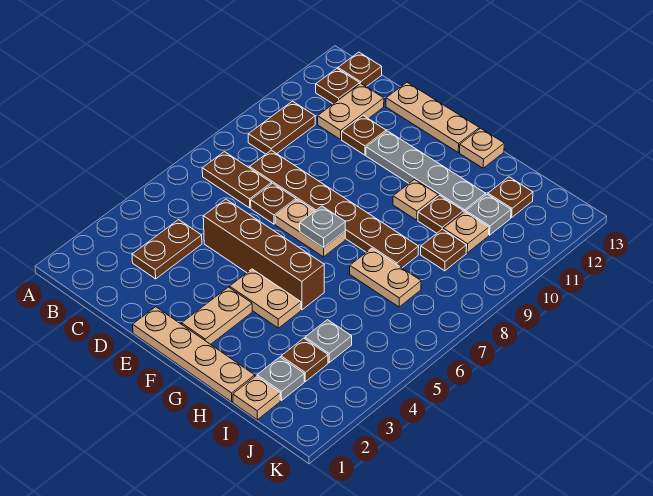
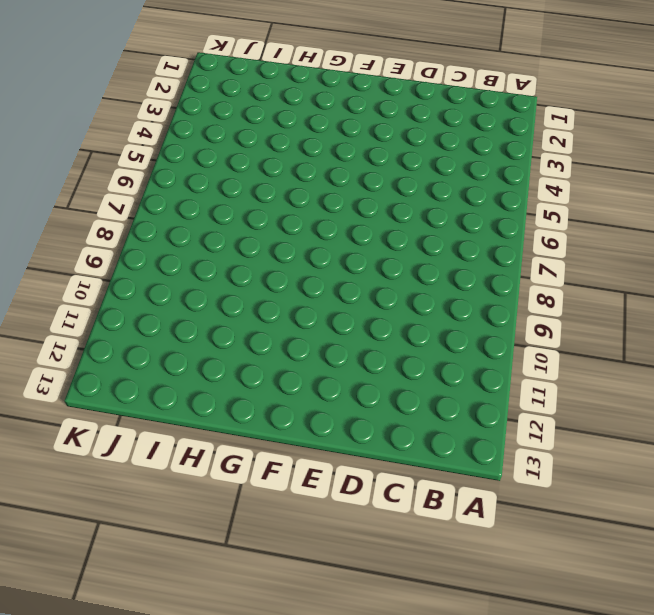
none -> brown 1x2 plate [202,152,272,208]
none -> brown 1x2 plate [248,101,315,154]
none -> brown 1x1 plate [316,69,360,104]

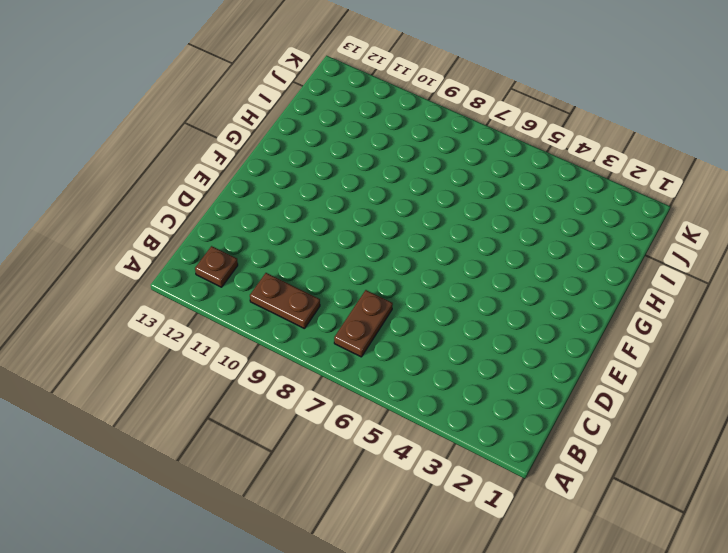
none -> brown 1x1 plate [338,52,382,87]
none -> brown 1x2 plate [132,220,202,279]
none -> brown 1x6 plate [250,150,419,268]

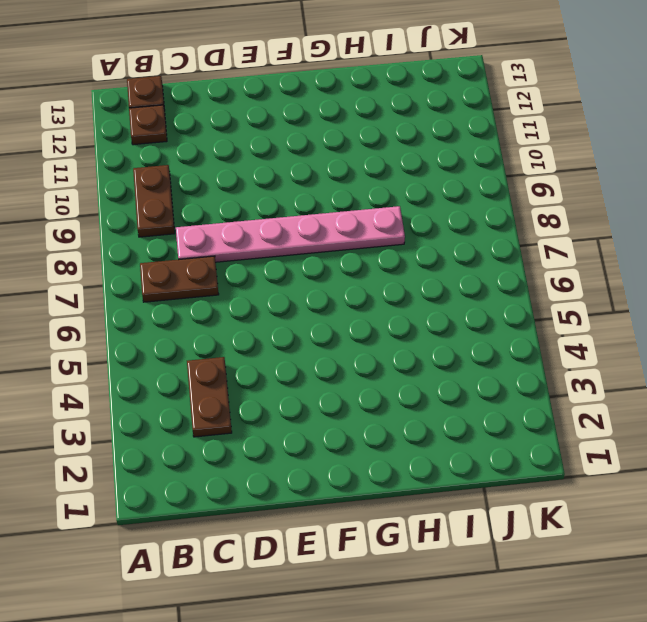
pink 1x6 plate [176,206,405,262] -> brown 1x6 plate [250,150,419,268]
none -> tan 1x2 plate [318,84,384,139]
none -> brown 1x4 brick [203,199,324,310]
none -> brown 1x1 plate [251,183,296,224]

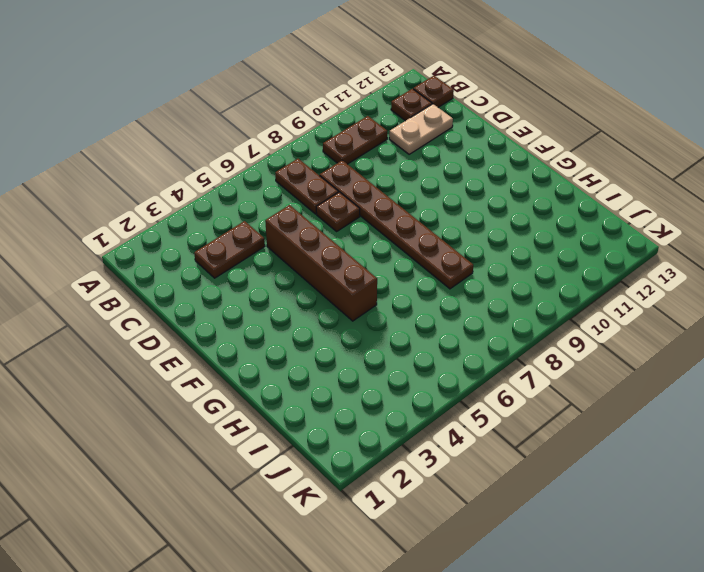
none -> brown 1x1 plate [342,116,386,155]
none -> tan 1x3 plate [386,82,479,152]
none -> tan 1x4 plate [133,307,255,402]

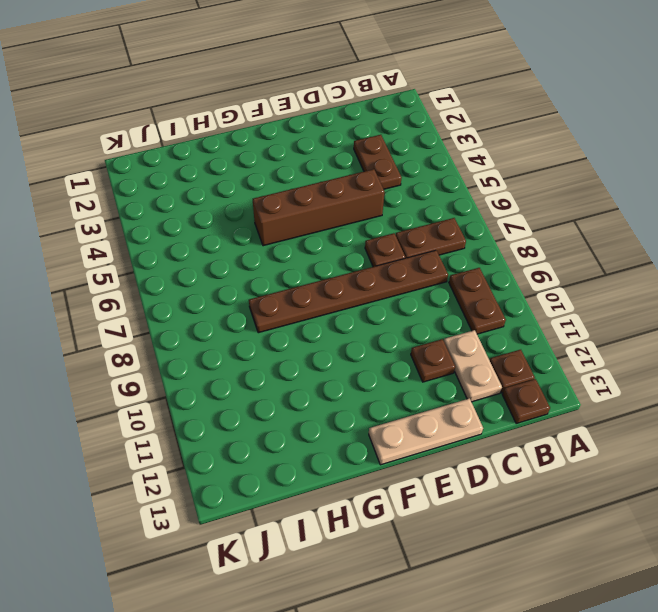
none -> tan 1x4 plate [133,307,255,402]
none -> tan 1x2 plate [275,200,345,257]
none -> grey 1x4 plate [366,131,486,212]

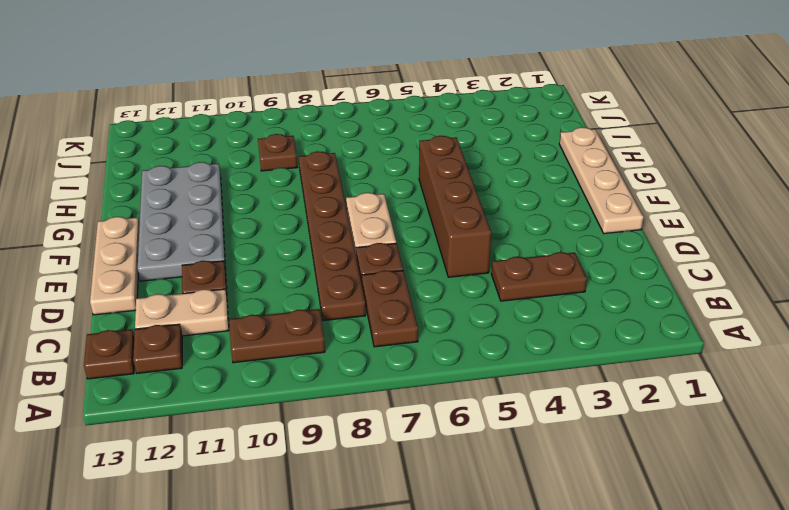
grey 2x4 plate [138,162,226,281] -> grey 1x4 plate [366,131,486,212]
none -> tan 1x2 plate [182,287,252,344]
none -> tan 1x2 plate [230,269,301,328]
none -> tan 1x1 plate [393,180,438,220]

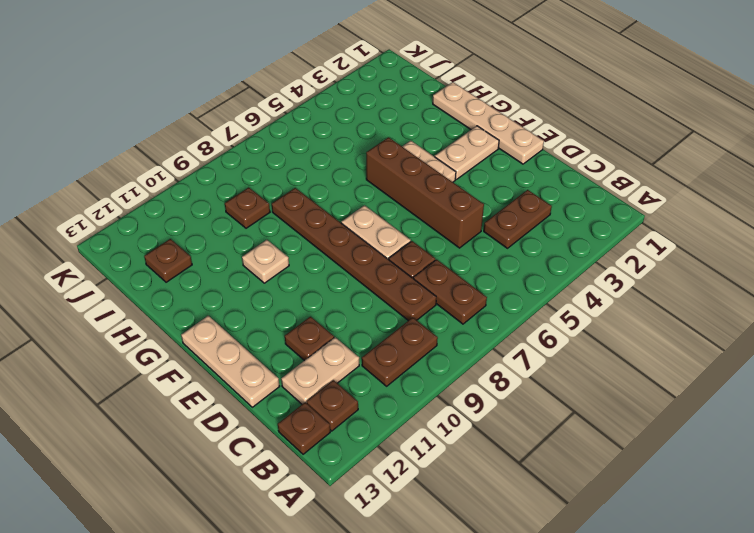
none -> grey 1x4 plate [366,131,486,212]
none -> tan 1x1 plate [460,128,504,168]
none -> tan 1x2 plate [350,248,421,307]

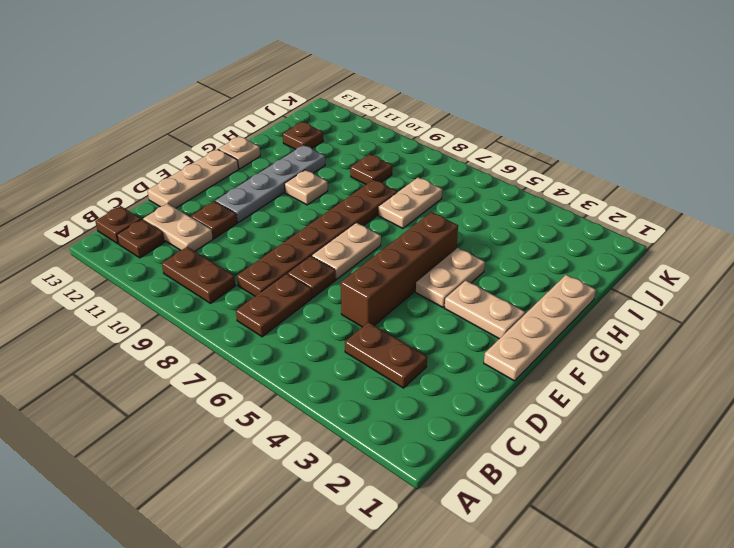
none -> brown 1x1 plate [418,196,463,233]
none -> tan 1x1 plate [233,376,280,420]
none -> grey 1x1 plate [257,357,304,401]

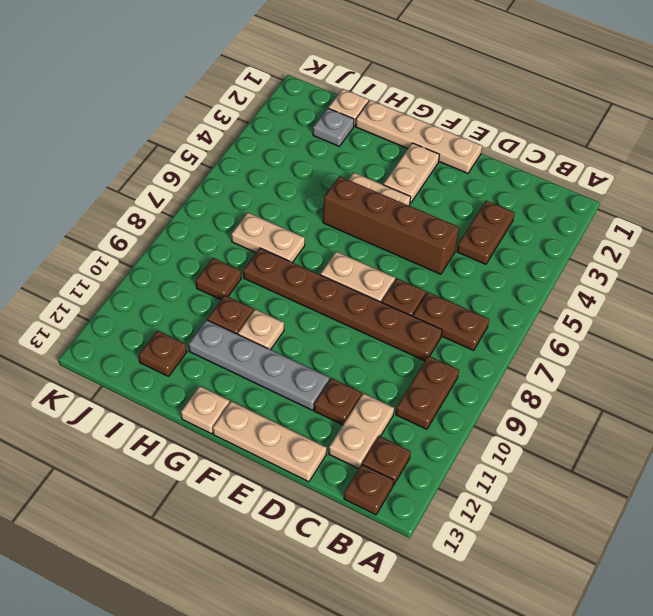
none -> brown 1x1 plate [281,338,328,381]
none -> grey 1x1 plate [305,320,352,363]
none -> tan 1x1 plate [443,212,489,253]

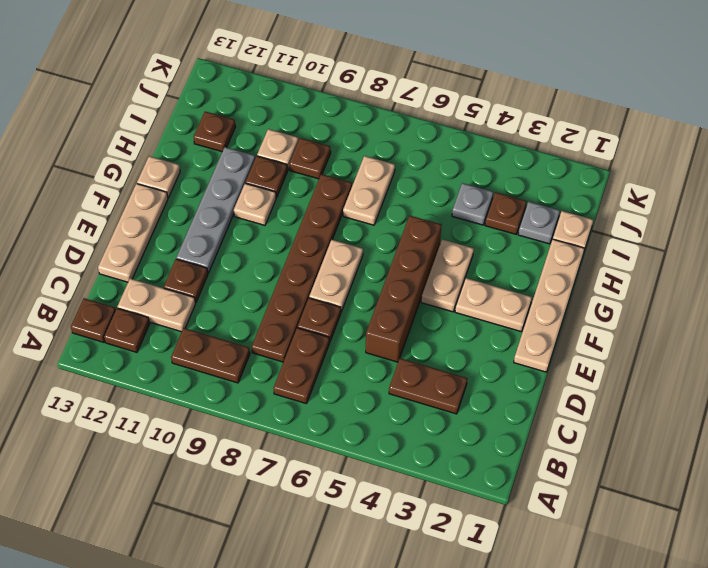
none -> grey 1x1 plate [466,194,511,235]
none -> grey 1x1 plate [300,206,345,248]

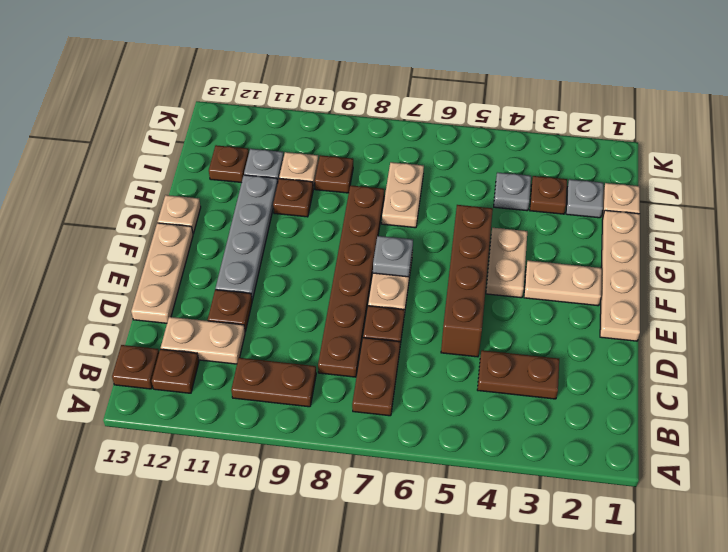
none -> tan 1x1 plate [393,180,438,220]

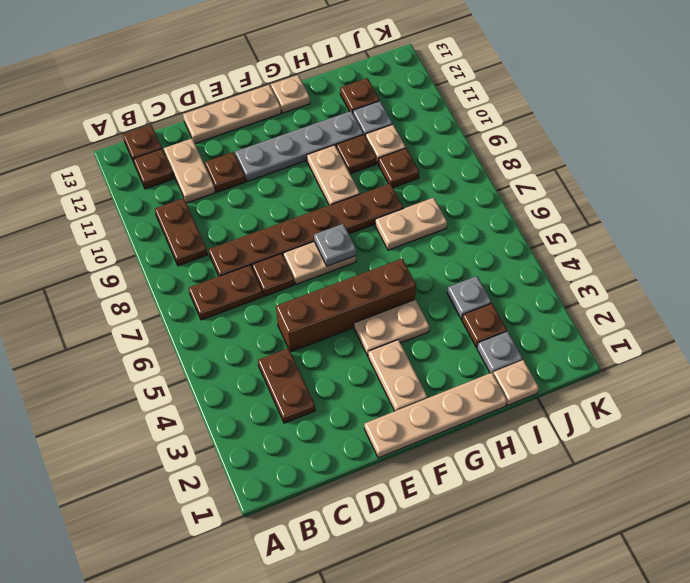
tan 1x2 plate [307,145,360,205] -> tan 1x1 plate [393,180,438,220]

